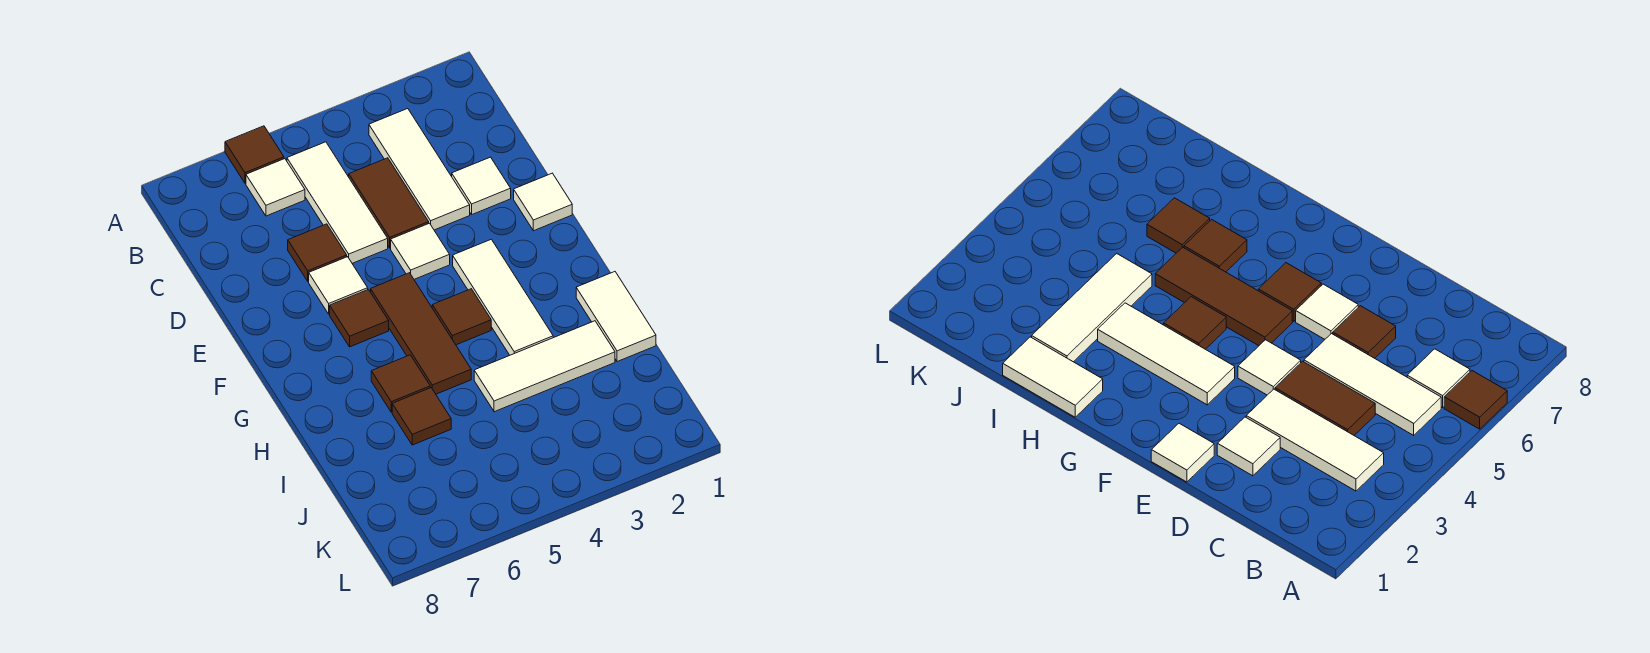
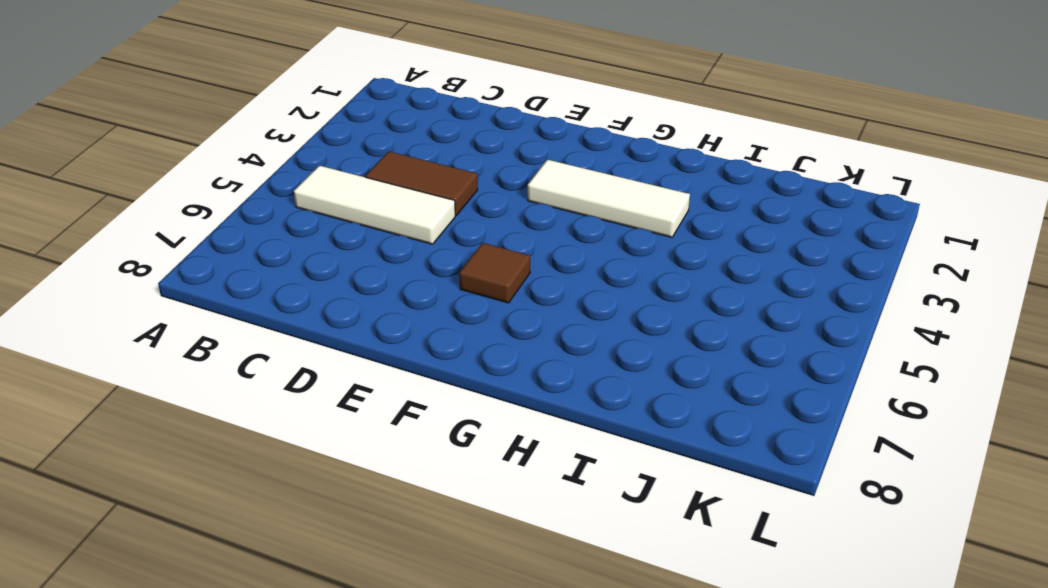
none -> brown 1x1 tile [225,126,284,183]
none -> white 1x3 tile [369,109,470,230]
none -> white 1x1 tile [246,159,305,216]

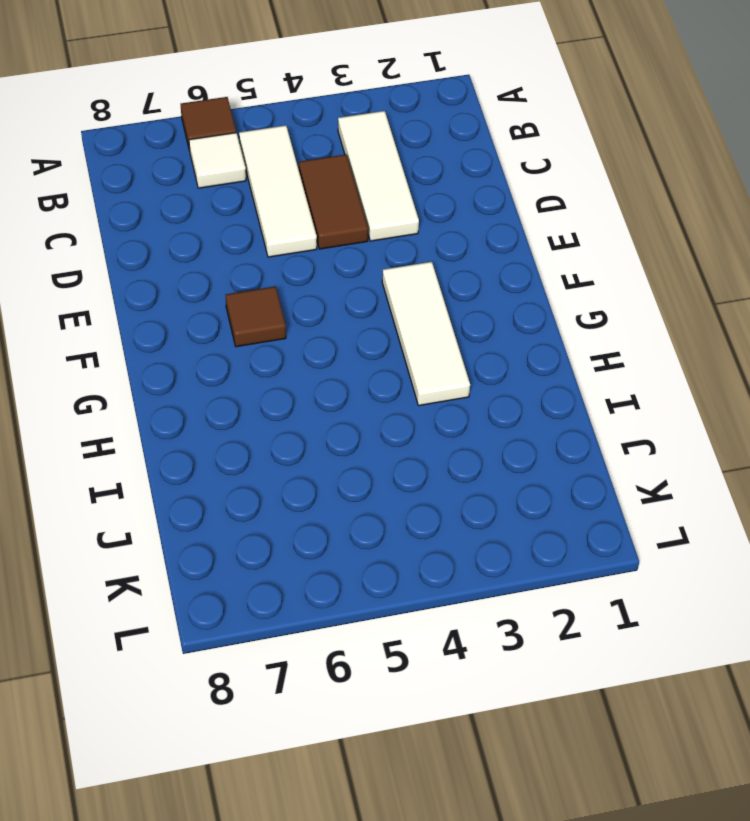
none -> white 1x1 tile [452,157,511,214]
none -> brown 1x1 tile [288,224,347,281]
none -> white 1x1 tile [514,173,572,231]

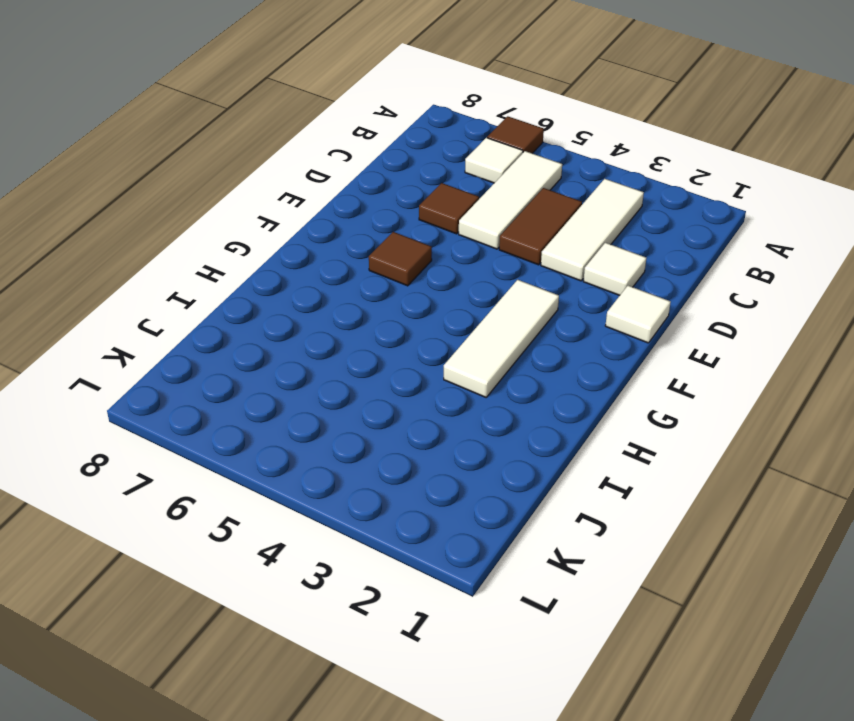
none -> white 1x1 tile [391,223,450,279]
none -> white 1x1 tile [309,257,368,314]
none -> brown 1x3 tile [371,273,471,394]

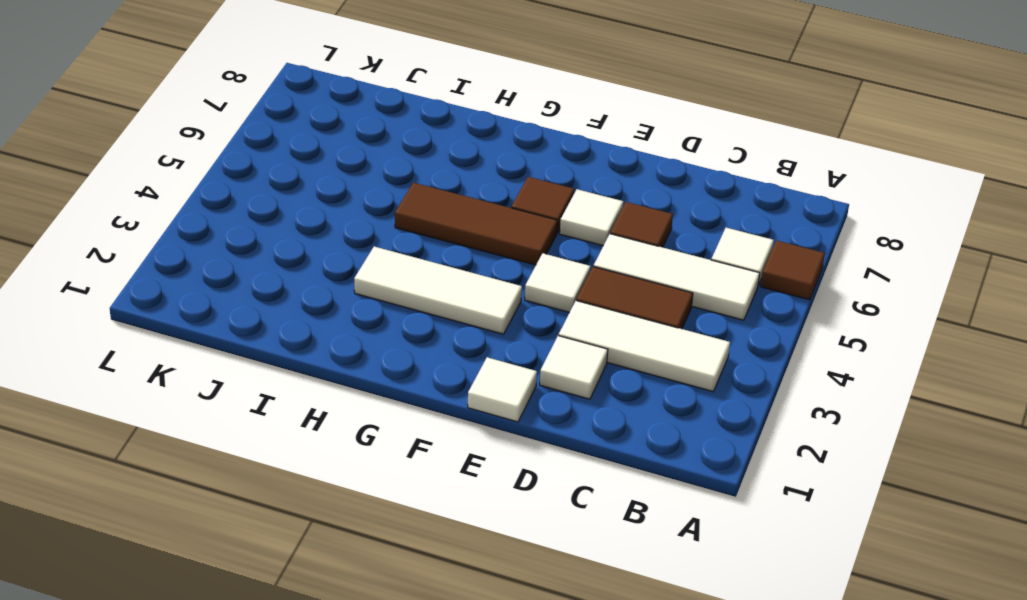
none -> brown 1x1 tile [432,289,491,345]
none -> white 1x2 tile [576,272,656,362]
none -> brown 1x1 tile [371,355,430,412]

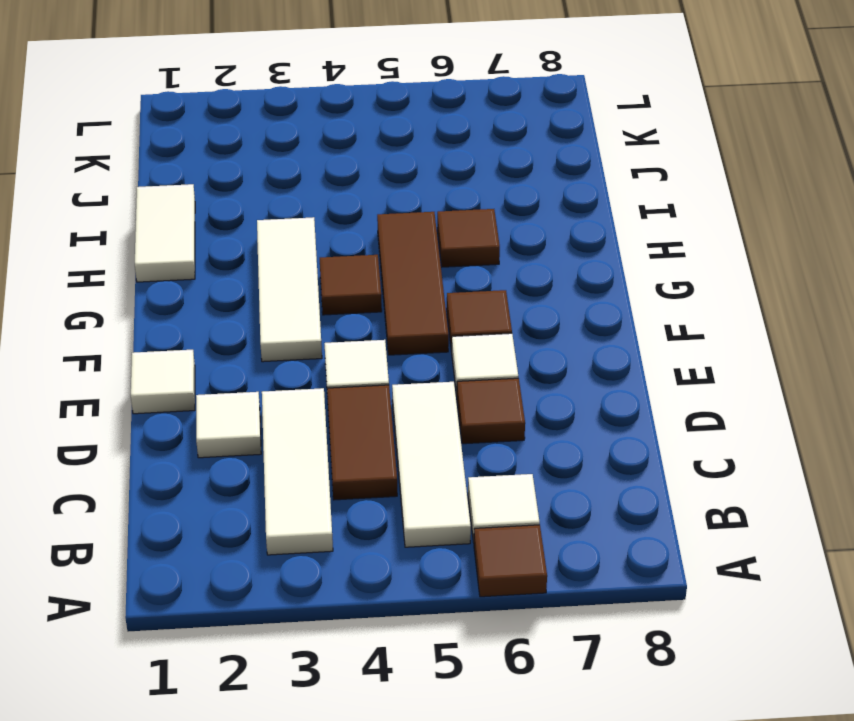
none -> white 1x3 tile [474,321,615,412]
none -> brown 1x1 tile [392,388,451,445]

